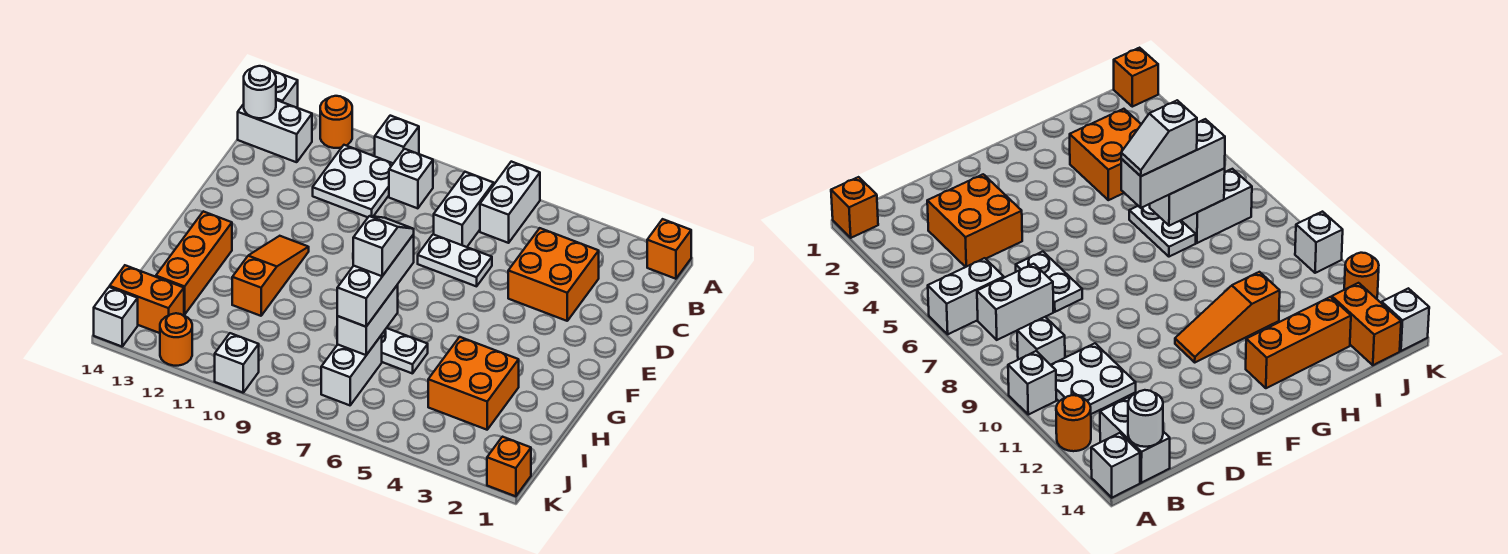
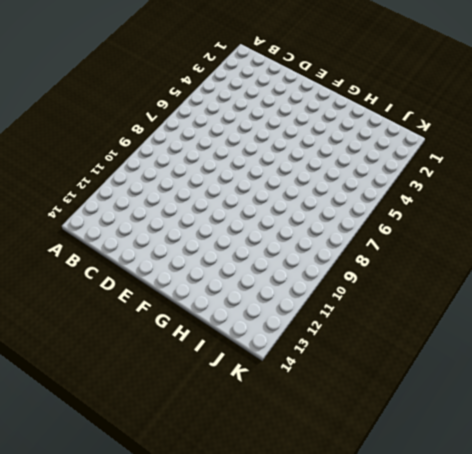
none -> orange 1x1 brick [647,219,691,279]
none -> white 1x2 brick [480,162,540,243]
none -> white 1x1 brick [375,116,419,163]

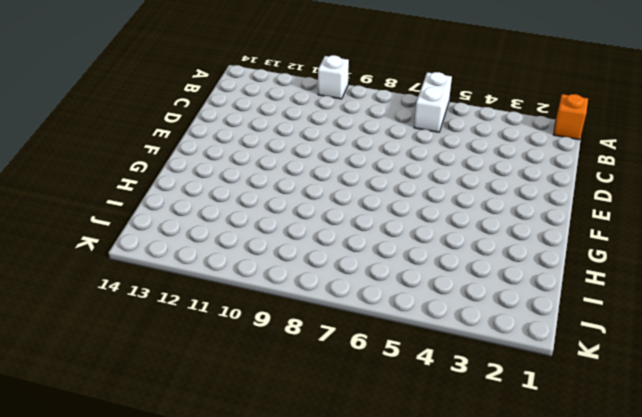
none -> orange 1x1 round brick [320,96,352,148]
none -> white 1x1 brick [273,71,298,108]
none -> white 1x2 brick [434,172,494,247]

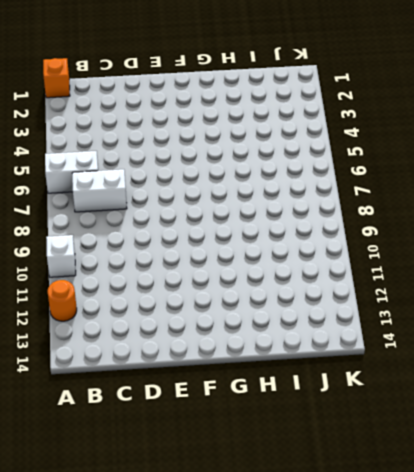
none -> white 1x1 brick [273,71,298,108]
none -> white 1x1 brick [389,149,433,208]
none -> white 2x2 plate [313,145,393,217]

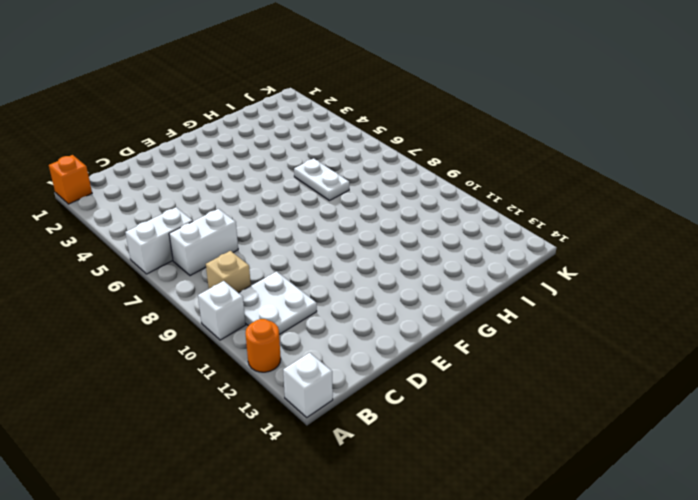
tan 1x1 brick [206,251,251,293] -> white 1x1 brick [389,149,433,208]
none -> white 1x2 brick [238,100,312,162]
none -> orange 2x2 brick [508,228,599,321]
none -> white 1x2 plate [418,234,492,286]

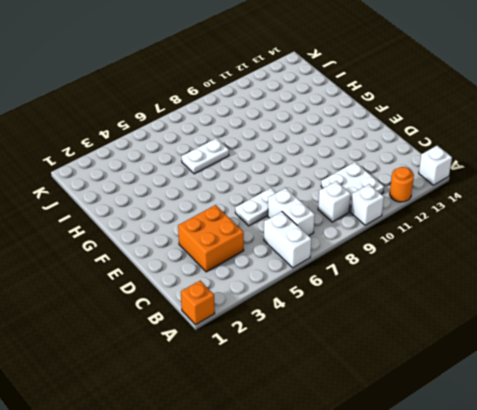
none -> white 1x2 brick [238,100,312,162]
none -> orange 1x3 slope [232,236,309,316]
none -> orange 1x3 brick [156,211,232,315]

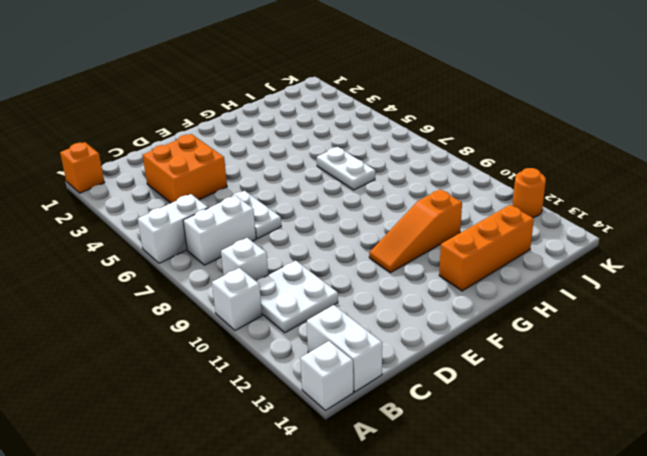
none -> orange 1x1 round brick [320,96,352,148]
none -> orange 2x2 brick [428,337,519,430]
none -> white 1x2 brick [321,335,382,405]

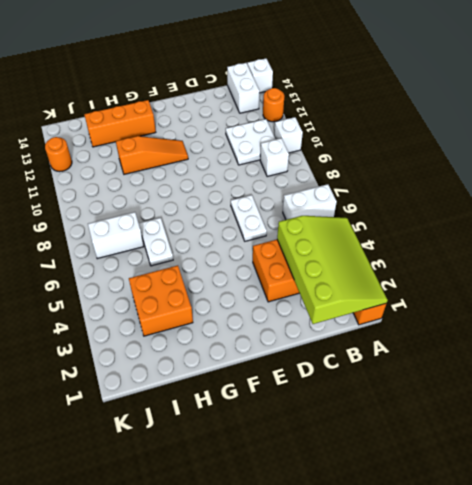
lime 3x4 slope [277,216,388,324] -> none
none -> white 1x2 brick [434,172,494,247]
none -> orange 1x2 brick [110,265,184,333]
none -> orange 1x1 brick [487,437,531,496]

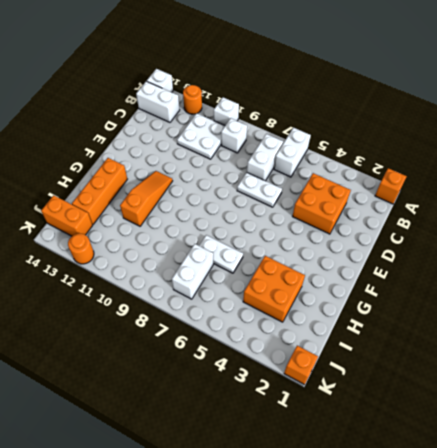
none -> white 1x1 brick [215,333,259,393]
none -> white 1x1 brick [94,287,138,347]
none -> white 1x1 round brick [244,66,276,118]

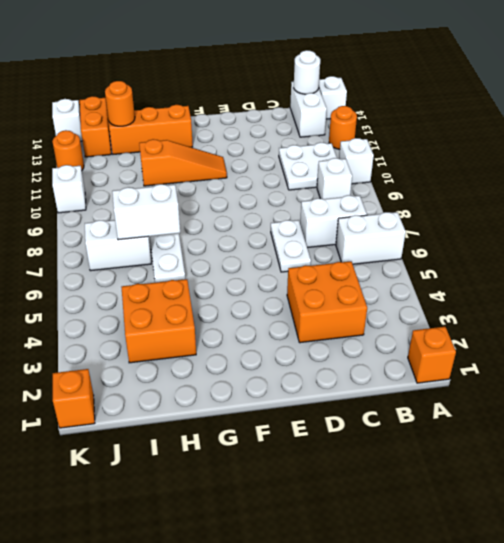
orange 1x1 round brick [105,81,135,126] -> none
none -> white 1x3 brick [337,235,414,327]
none -> white 1x2 slope [353,216,414,276]

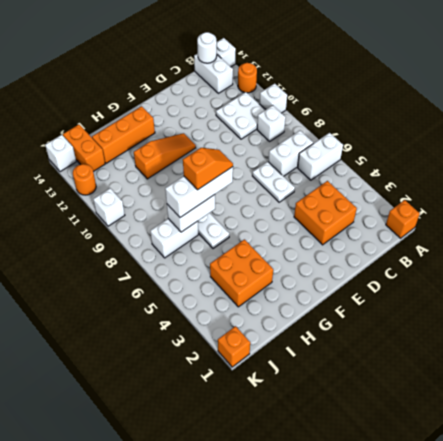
orange 1x2 slope [183,148,233,190] -> white 1x2 slope [353,216,414,276]

